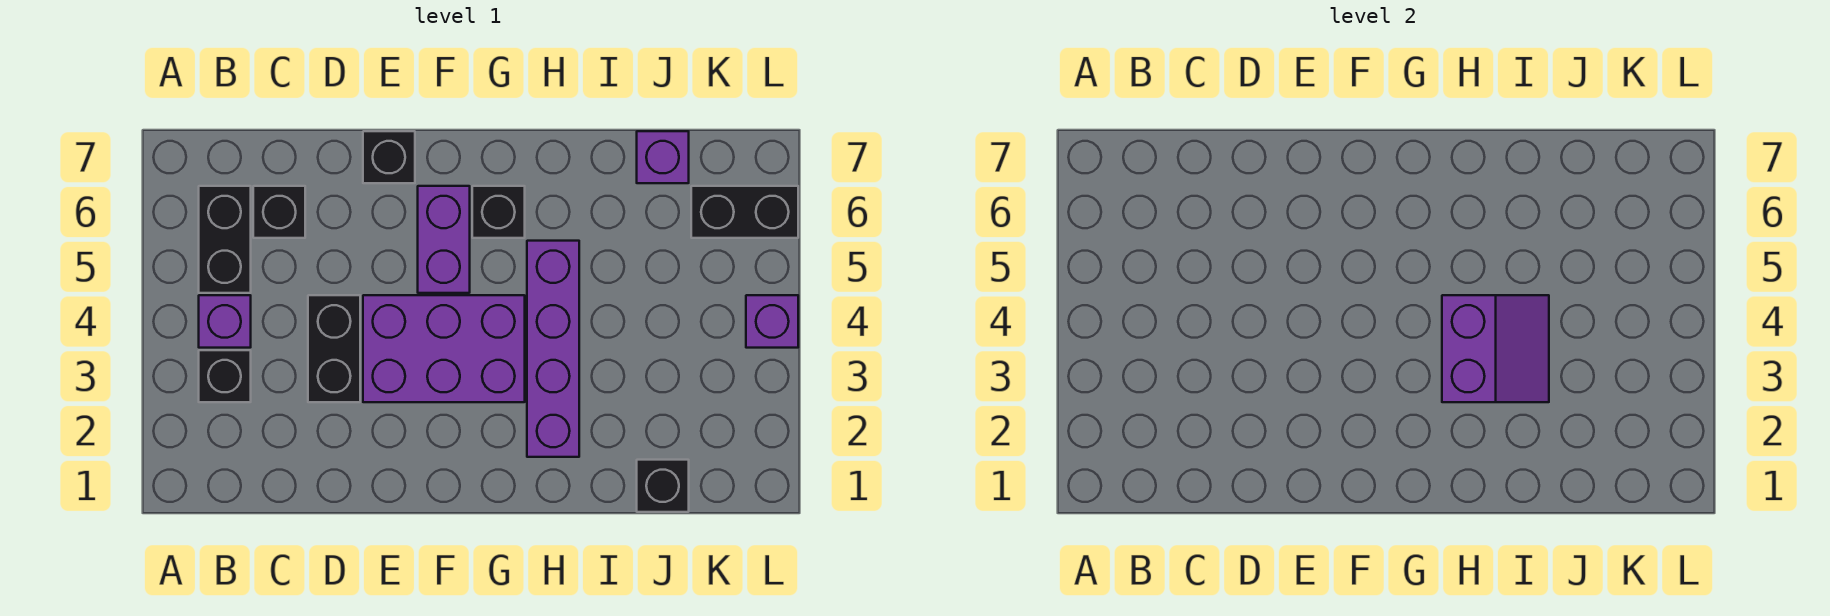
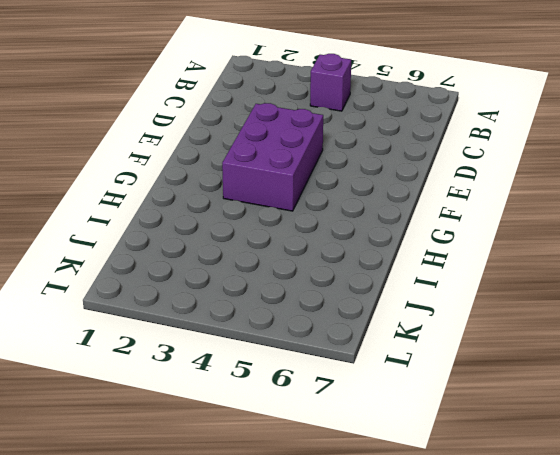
none -> black 1x1 brick [199,350,251,402]
none -> black 1x2 brick [199,186,251,293]
none -> black 1x1 brick [253,186,305,238]

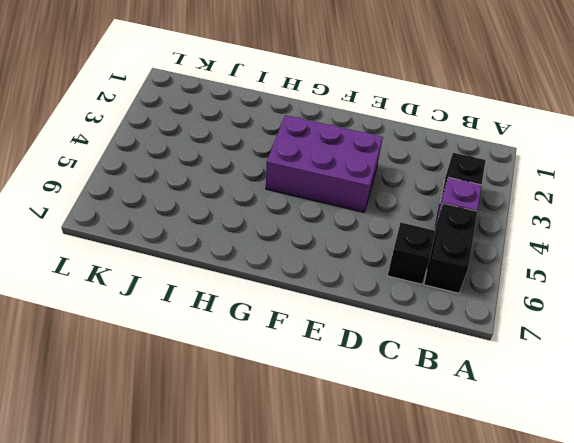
none -> black 1x2 brick [308,295,360,402]
none -> black 1x1 brick [363,131,415,183]
none -> purple 1x2 brick [418,186,470,293]

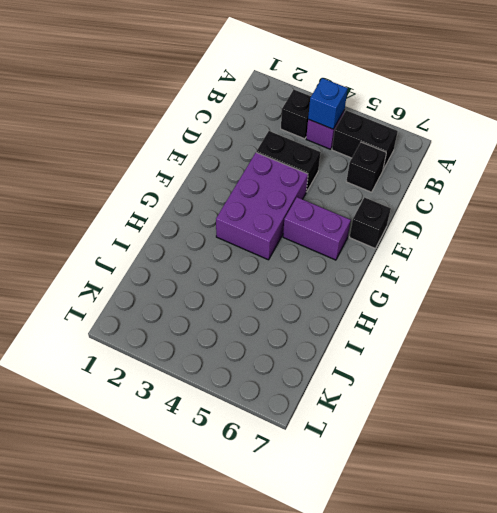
blue 1x1 brick [308,78,348,129] -> none
none -> black 1x1 brick [472,186,525,238]
none -> purple 1x4 brick [527,241,579,457]
none -> black 1x1 brick [637,460,689,512]

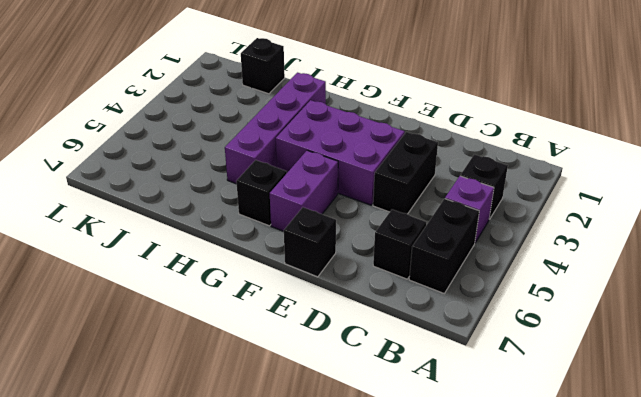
none -> purple 1x1 brick [637,131,689,183]
none -> black 1x2 brick [691,186,798,238]
none -> purple 1x1 brick [746,295,798,348]

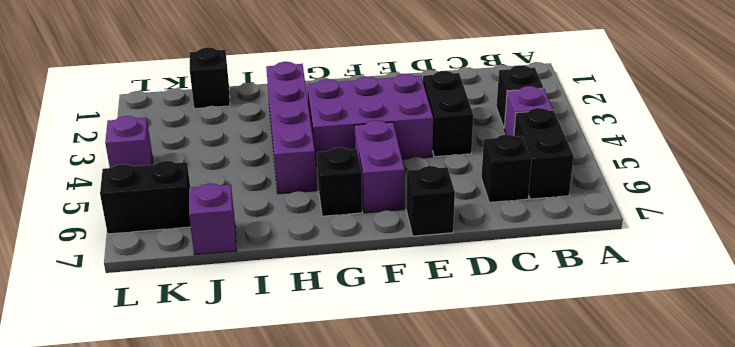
none -> purple 2x2 slope [1442,295,1549,402]

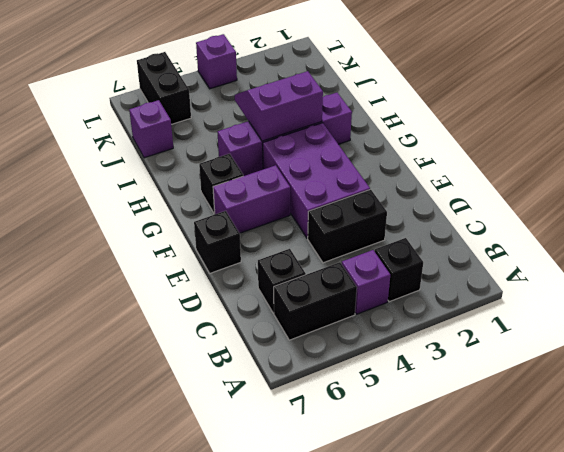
none -> black 1x1 brick [637,460,689,512]

